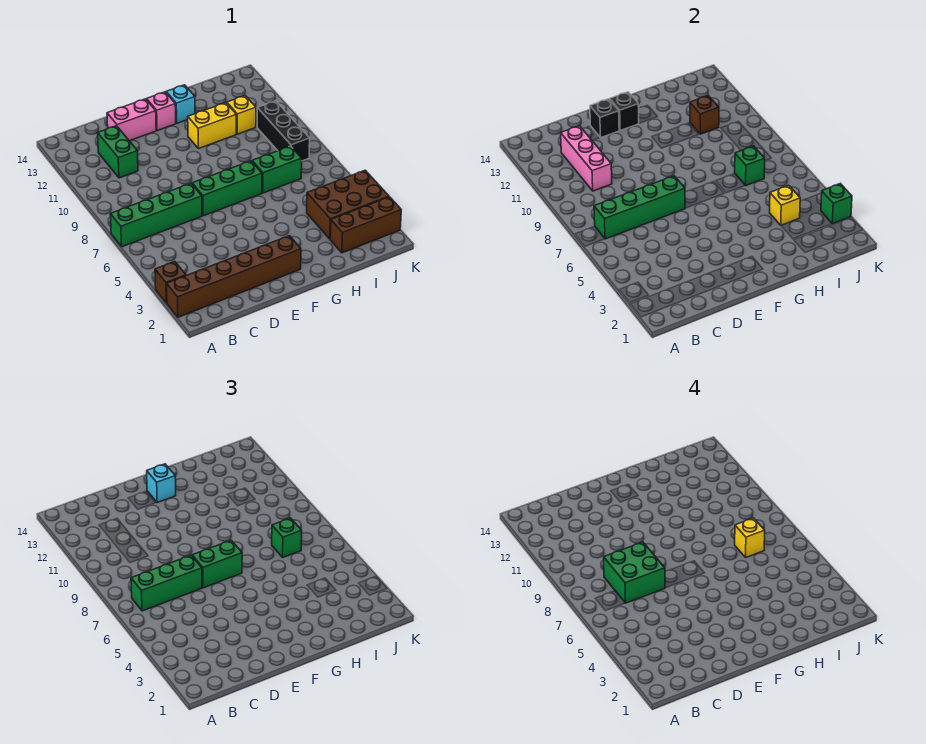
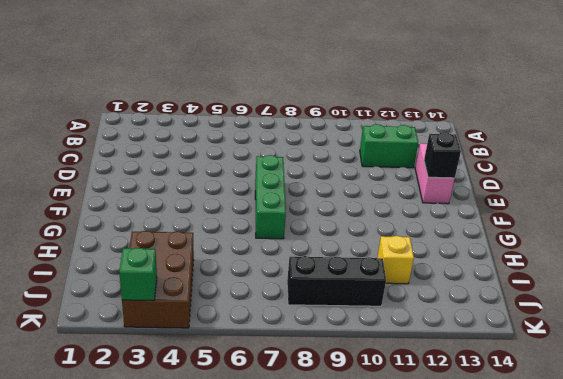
none -> brown 1x6 brick [167,236,301,317]
none -> brown 1x1 brick [155,261,186,303]
none -> green 1x4 brick [110,183,202,247]

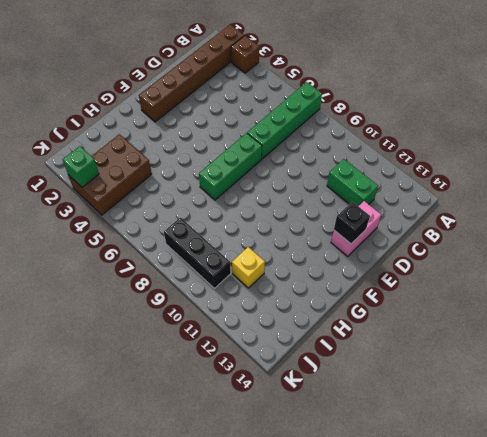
none -> pink 1x1 brick [147,92,176,130]
none -> yellow 1x2 brick [188,103,236,149]
none -> cyan 1x1 brick [166,85,195,123]

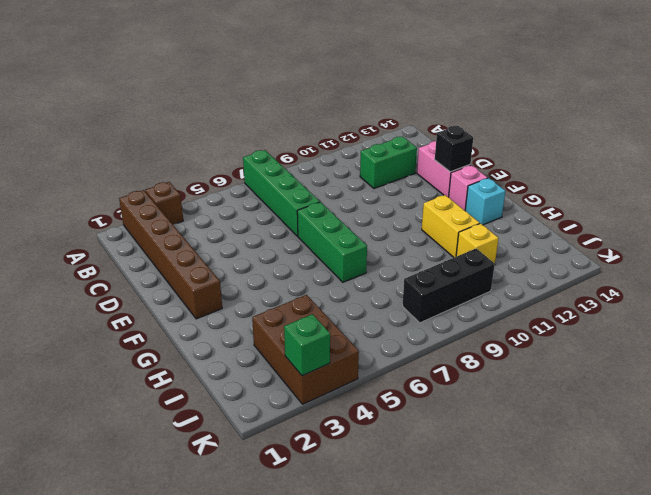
none -> green 1x2 brick [252,146,302,193]
none -> brown 1x3 brick [330,197,401,253]
none -> green 1x4 brick [594,176,685,239]

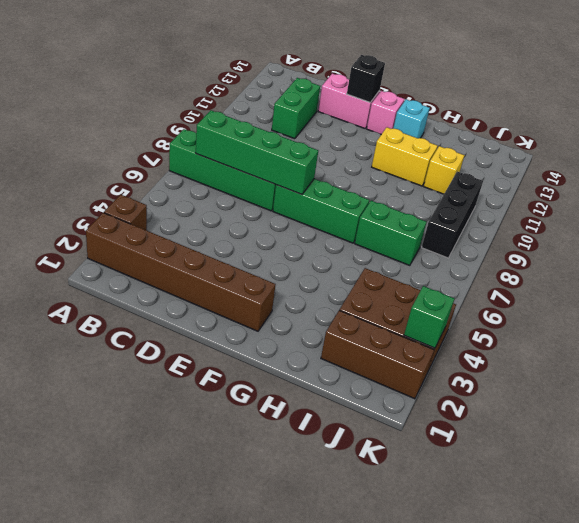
none -> pink 1x3 brick [561,126,612,191]
none -> black 1x1 brick [610,92,639,130]
none -> yellow 1x1 brick [770,185,800,225]

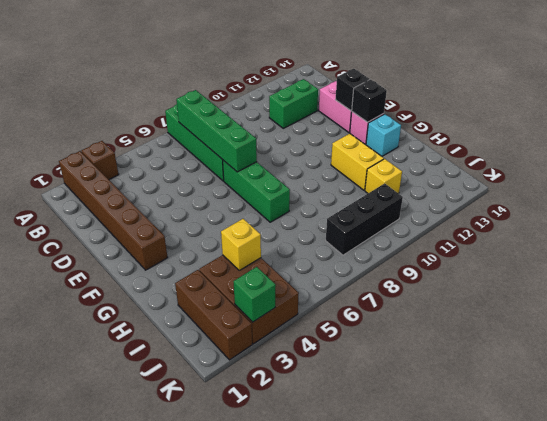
none -> green 1x2 brick [252,146,302,193]
none -> pink 1x3 brick [561,126,612,191]
none -> green 1x1 brick [735,146,765,185]

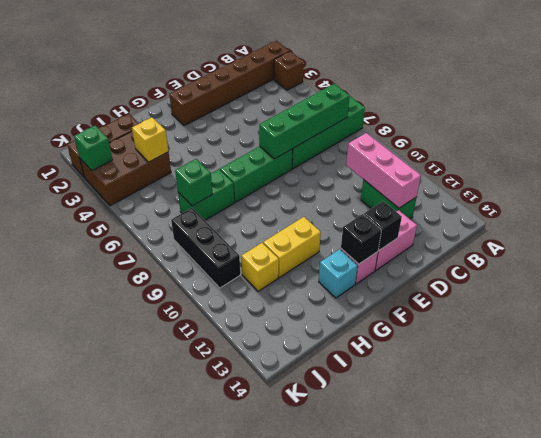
none -> brown 1x1 brick [690,96,719,134]
none -> green 1x3 brick [131,555,202,611]
none -> green 1x2 brick [192,540,242,588]

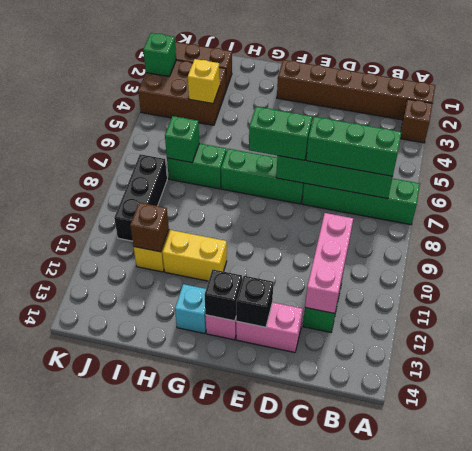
none -> cyan 1x1 brick [146,464,176,502]
none -> green 1x1 brick [272,518,302,557]
none -> green 2x2 brick [604,542,665,603]

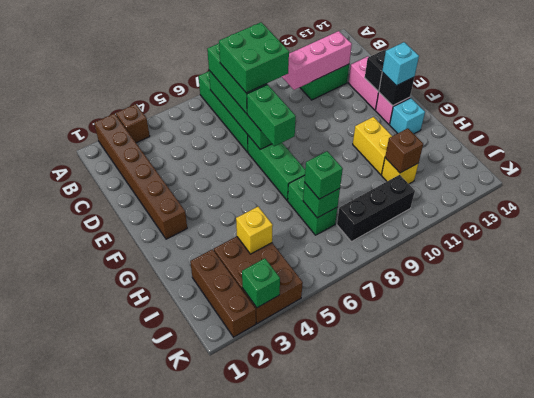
none -> yellow 1x1 brick [735,518,765,557]

